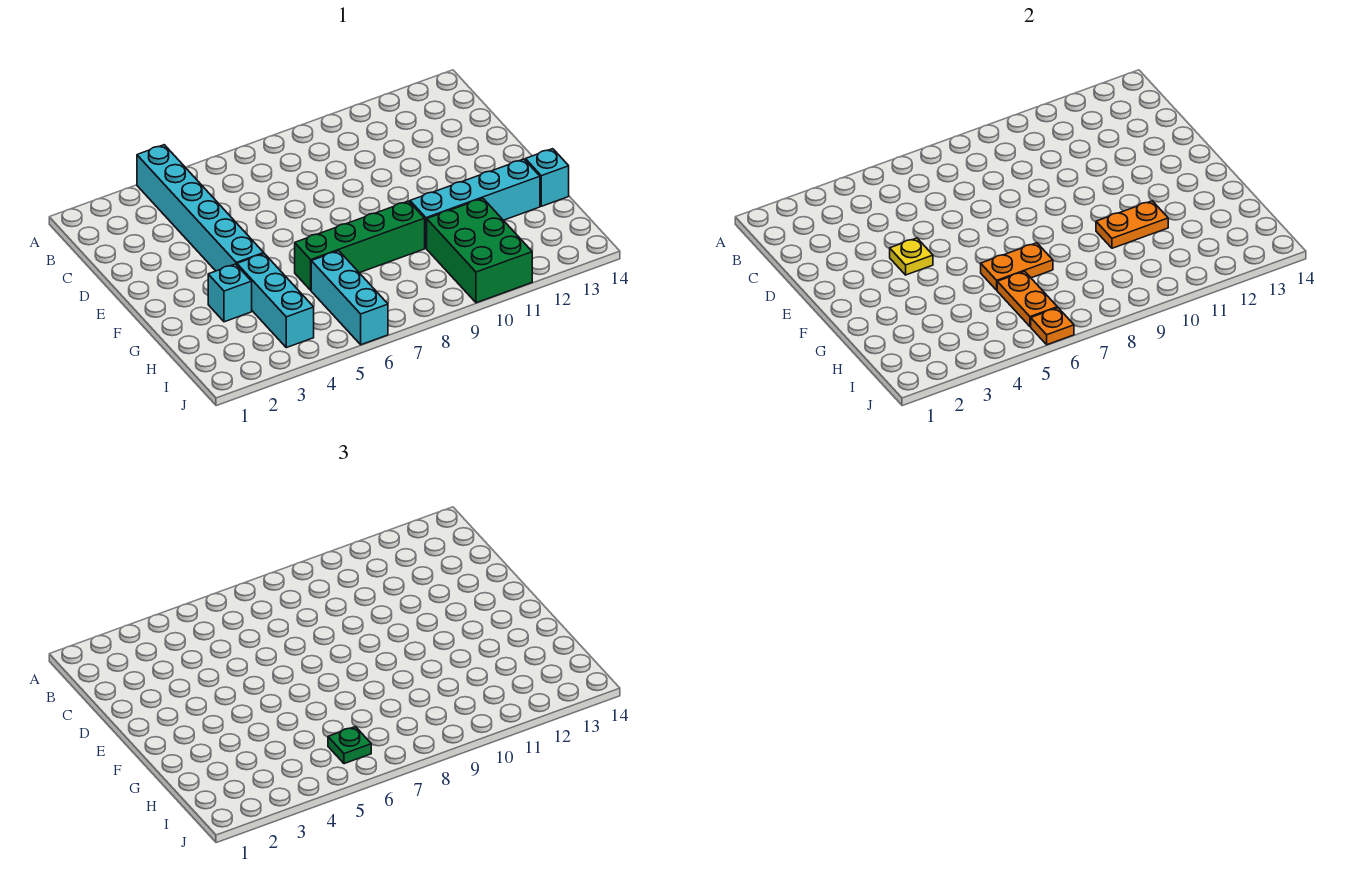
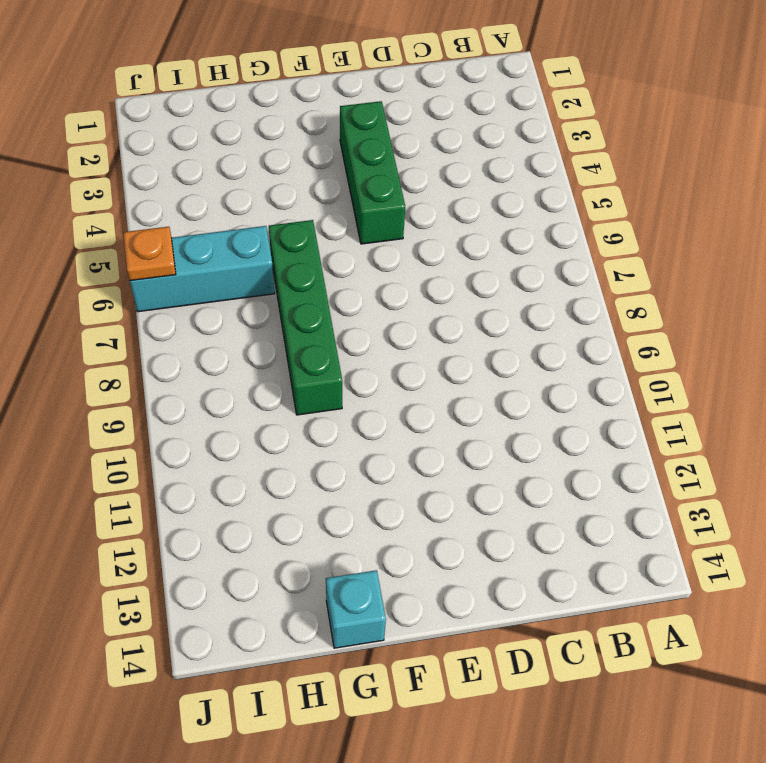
green 1x3 brick [340,101,405,244] -> cyan 1x6 brick [137,145,264,271]
none -> cyan 1x1 brick [208,264,252,322]
none -> cyan 1x3 brick [237,254,314,348]
none -> cyan 1x4 brick [410,159,540,248]

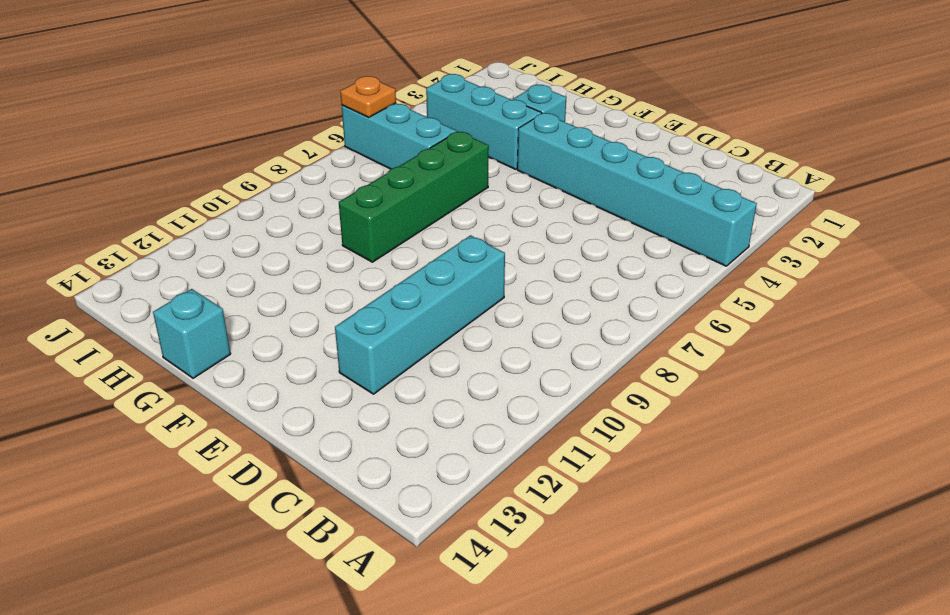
cyan 1x4 brick [335,235,505,394] -> cyan 1x4 brick moved to [410,159,540,248]
none -> green 2x3 brick [427,198,532,303]
none -> yellow 1x1 plate [890,238,933,275]
none -> orange 1x2 plate [981,243,1053,290]

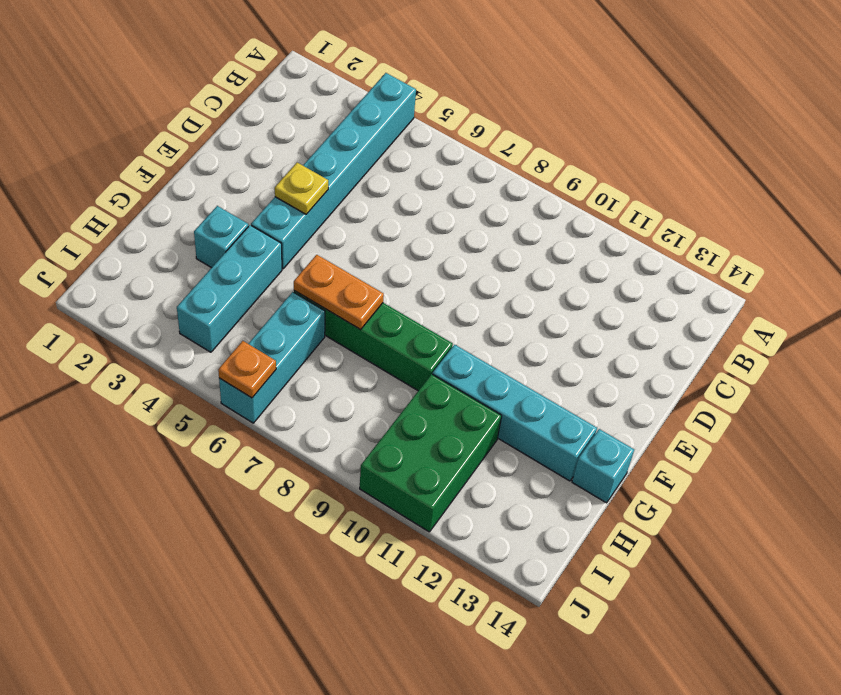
none -> orange 1x2 plate [1096,201,1168,248]
none -> orange 1x2 plate [997,271,1057,327]
none -> green 1x1 plate [328,726,371,764]

